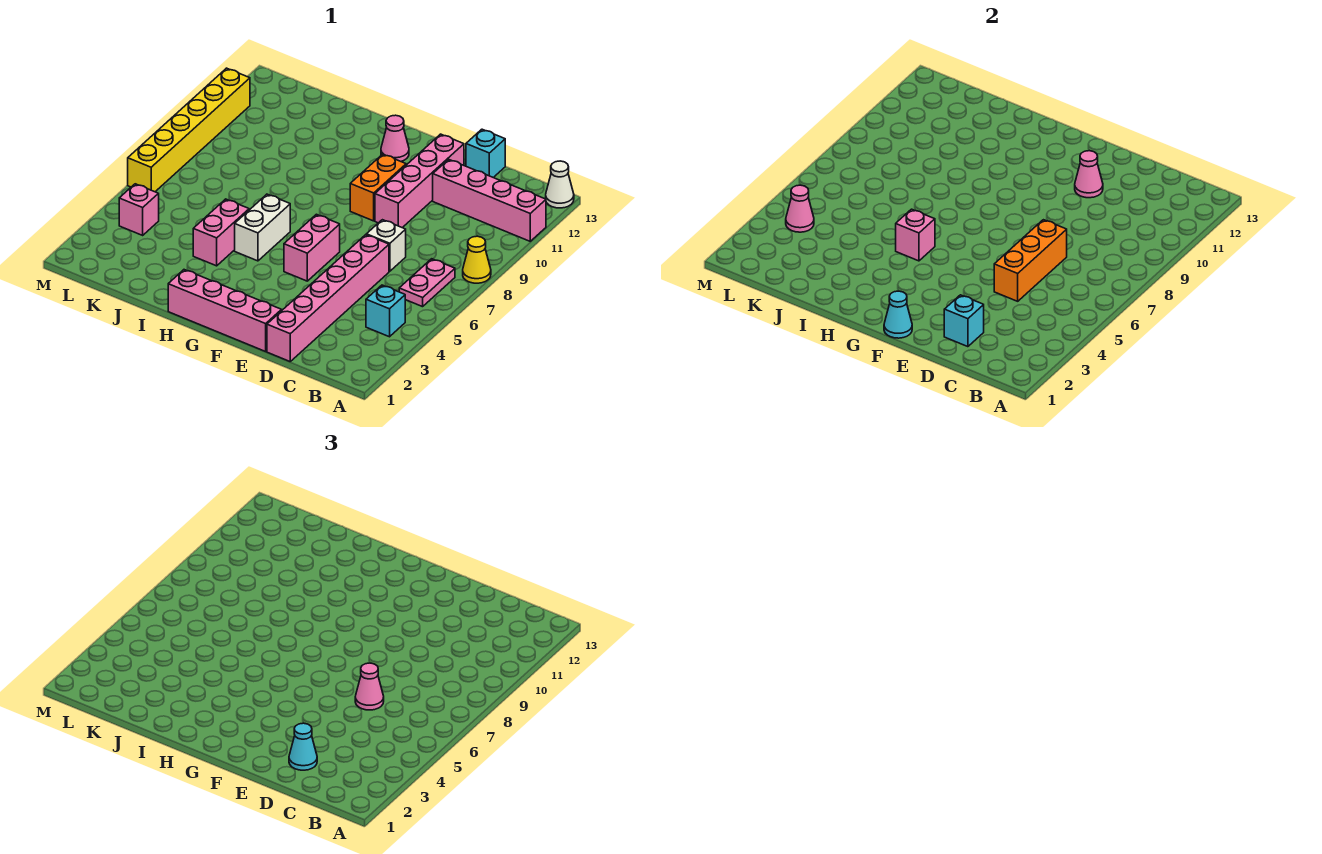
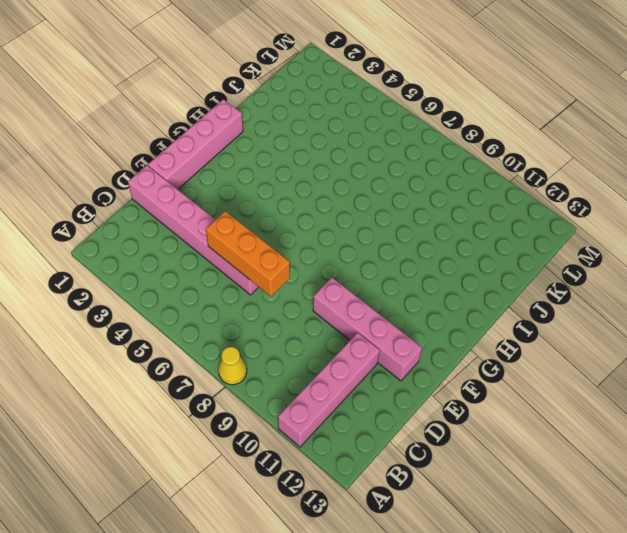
none -> white 1x1 cone [546,161,574,208]
none -> cyan 1x1 brick [366,285,405,337]
none -> pink 1x2 plate [399,259,455,307]

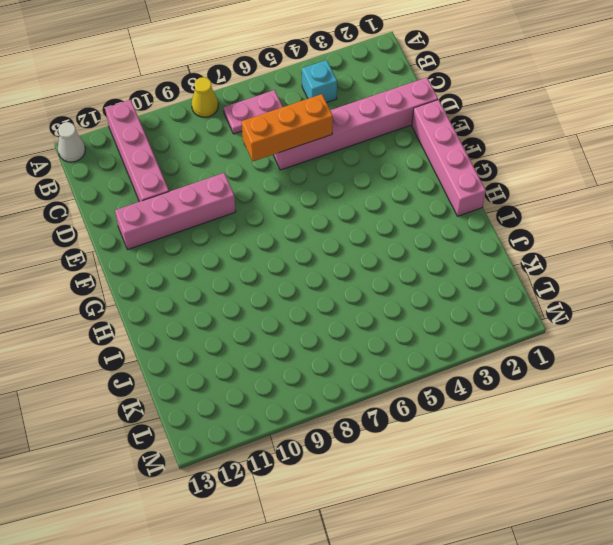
none -> white 1x1 brick [366,220,406,271]
none -> cyan 1x1 brick [466,129,505,178]
none -> pink 1x2 brick [284,214,340,281]

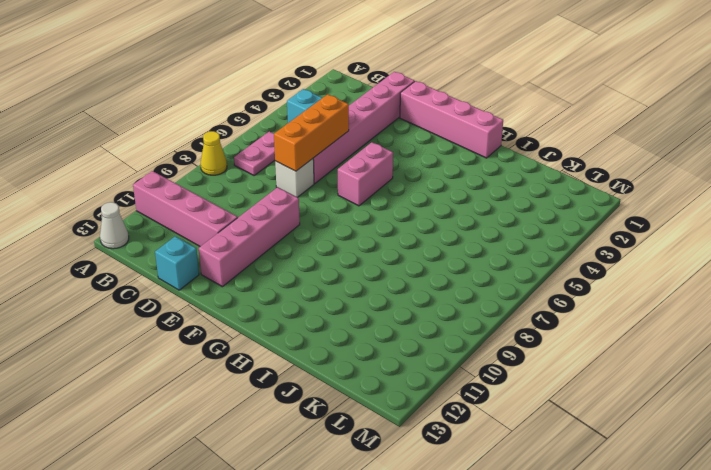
none -> orange 1x2 brick [350,154,406,221]
none -> pink 1x1 cone [381,115,409,161]
none -> white 1x2 brick [235,194,290,261]

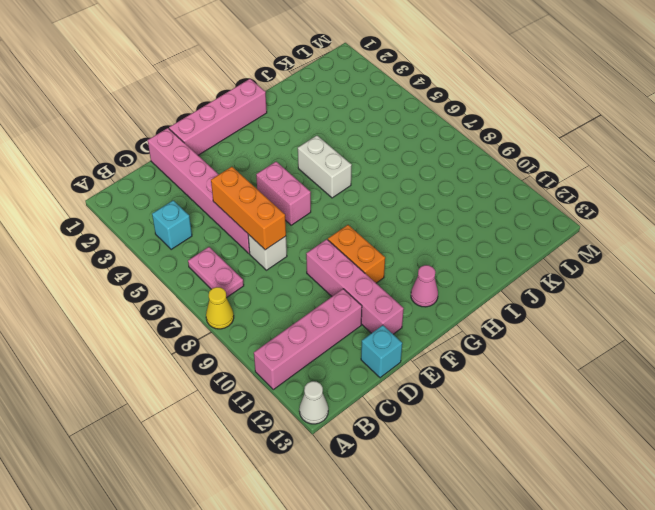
none -> pink 1x2 brick [193,199,249,266]
none -> pink 1x1 brick [119,184,159,235]
none -> yellow 1x6 brick [128,68,250,192]

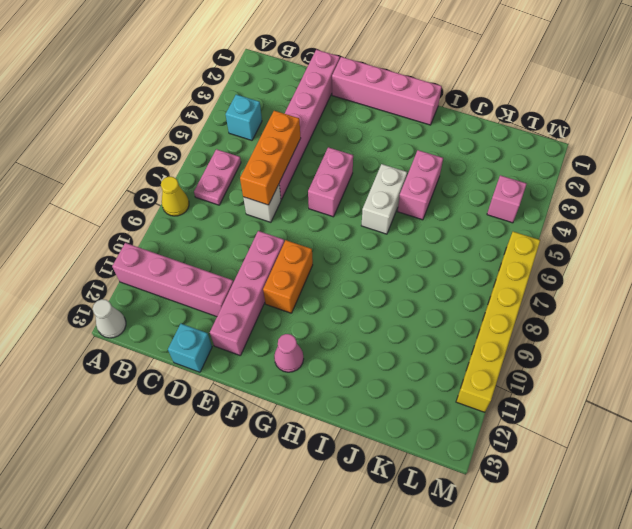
none -> cyan 1x1 brick [944,295,984,347]
none -> pink 1x1 cone [1075,151,1103,198]
none -> cyan 1x1 cone [884,291,912,338]

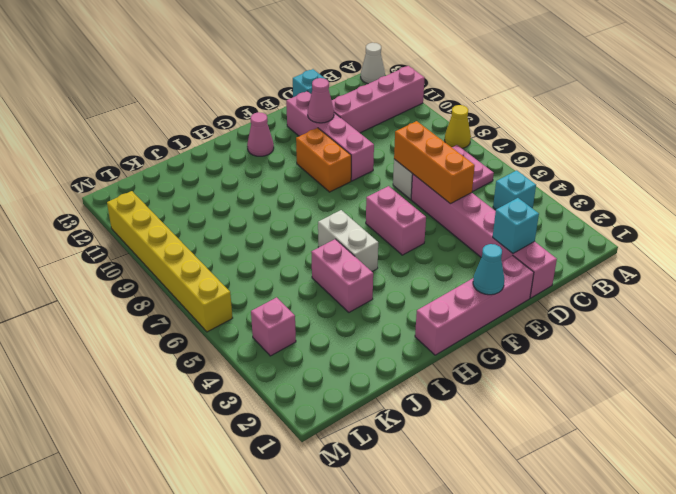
none -> pink 1x1 brick [896,209,935,261]
none -> pink 1x1 cone [786,185,814,232]
none -> cyan 1x1 cone [289,723,317,770]

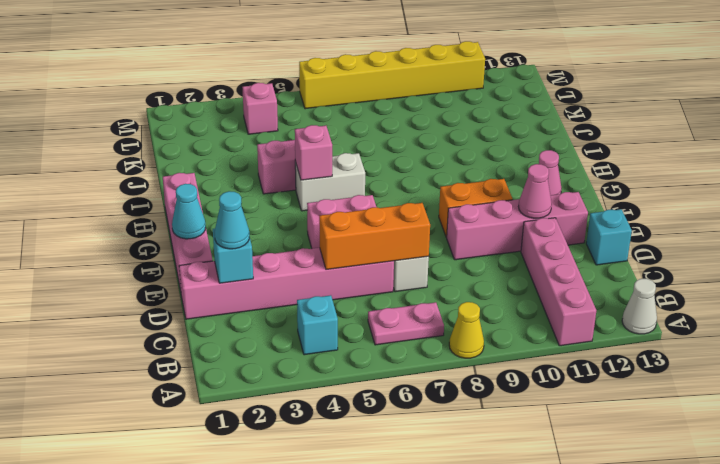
none -> pink 1x1 cone [786,185,814,232]
none -> pink 1x1 cone [355,663,384,710]

